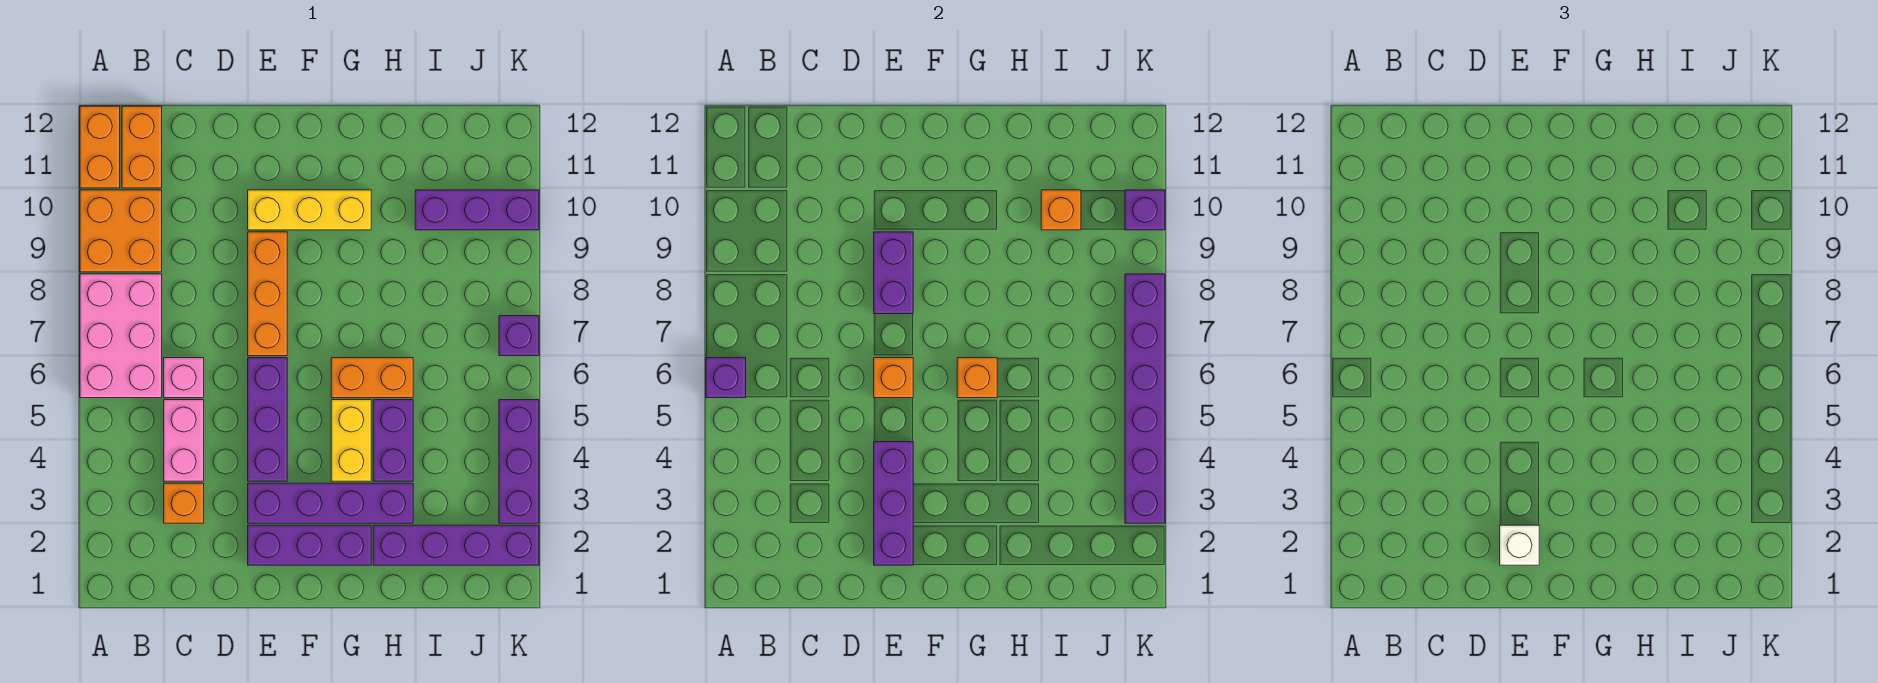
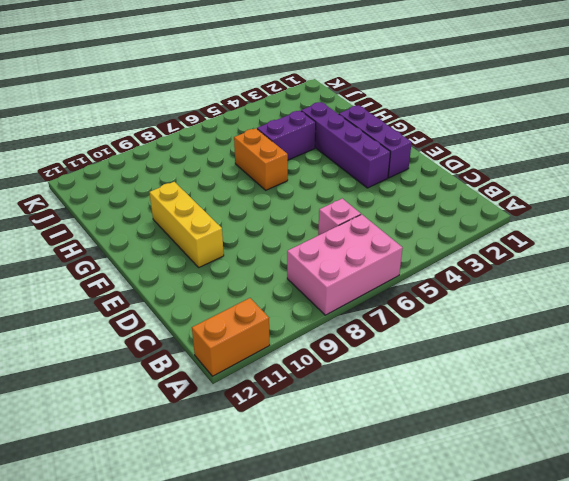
none -> orange 2x2 brick [80,190,162,272]
none -> orange 1x2 brick [122,106,162,188]
none -> orange 1x1 brick [164,483,204,523]

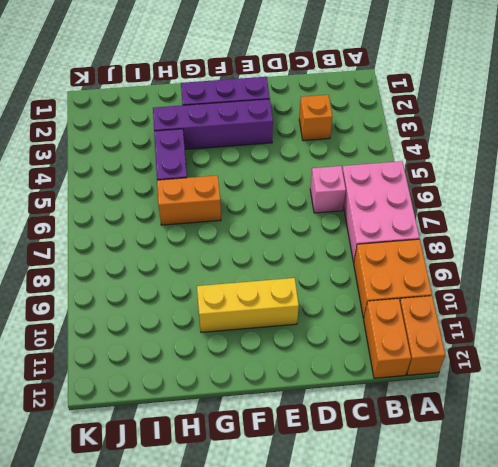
none -> pink 1x2 brick [164,400,204,481]
none -> purple 1x3 brick [248,358,287,481]
none -> orange 1x3 brick [248,232,287,356]

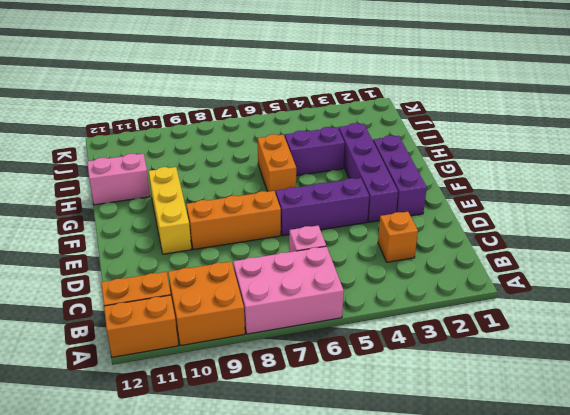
pink 1x2 brick [87,154,150,205] -> pink 1x2 brick moved to [164,400,204,481]
none -> yellow 1x2 brick [331,400,371,481]
none -> purple 1x4 brick [373,525,539,565]
none -> purple 1x3 brick [415,190,539,230]

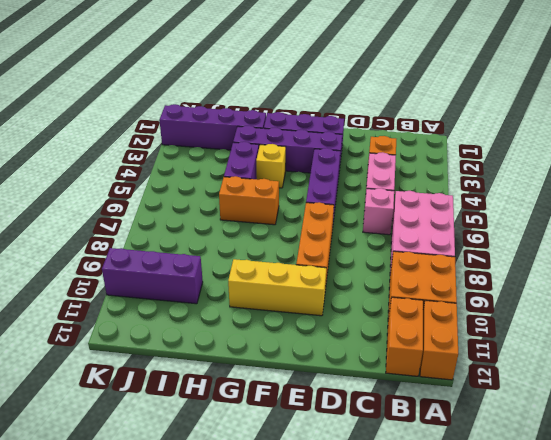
yellow 1x1 brick [256,144,286,188] -> yellow 1x2 brick [331,400,371,481]
none -> purple 1x3 brick [499,400,539,523]
none -> purple 1x1 brick [499,316,539,356]
none -> purple 1x1 brick [706,358,746,398]

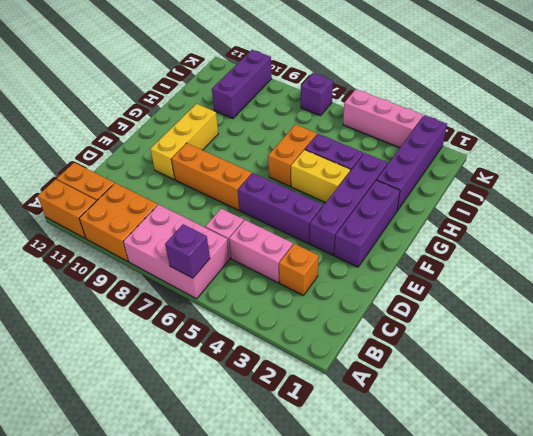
pink 1x3 brick [343,89,423,148] -> purple 1x3 brick [499,400,539,523]
none -> purple 1x3 brick [874,442,913,565]
none -> orange 1x1 brick [874,358,913,398]
none -> purple 1x2 brick [874,232,913,314]

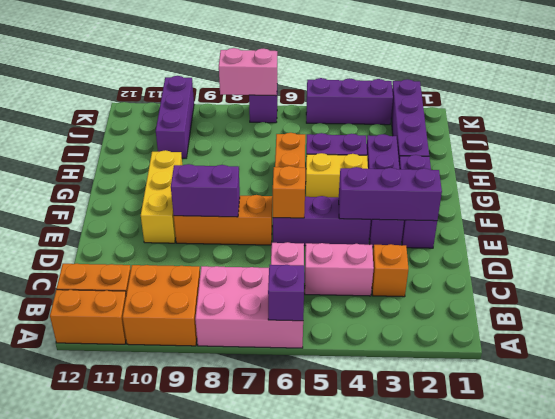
pink 1x2 brick [219,48,277,96] -> purple 1x6 brick [1125,274,1165,523]
none -> orange 1x1 brick [957,358,997,398]
none -> orange 1x1 brick [1041,190,1081,230]
none -> purple 1x1 brick [1125,190,1165,230]

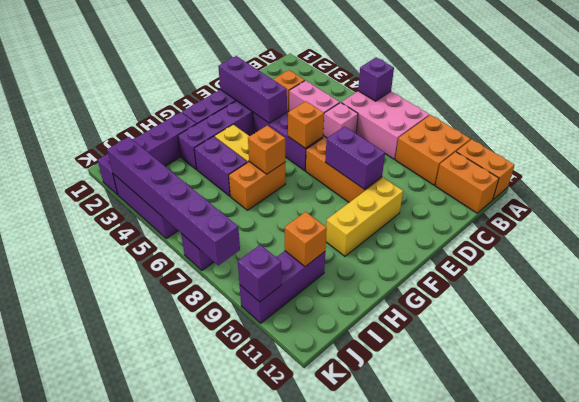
none -> white 1x1 brick [1500,525,1539,565]

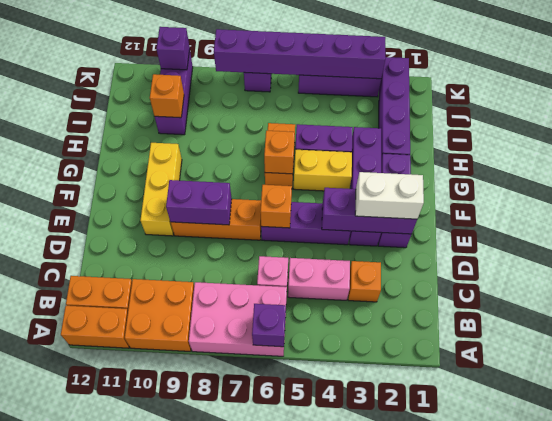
white 1x2 brick [355,172,424,219] -> white 1x1 brick [1500,525,1539,565]

